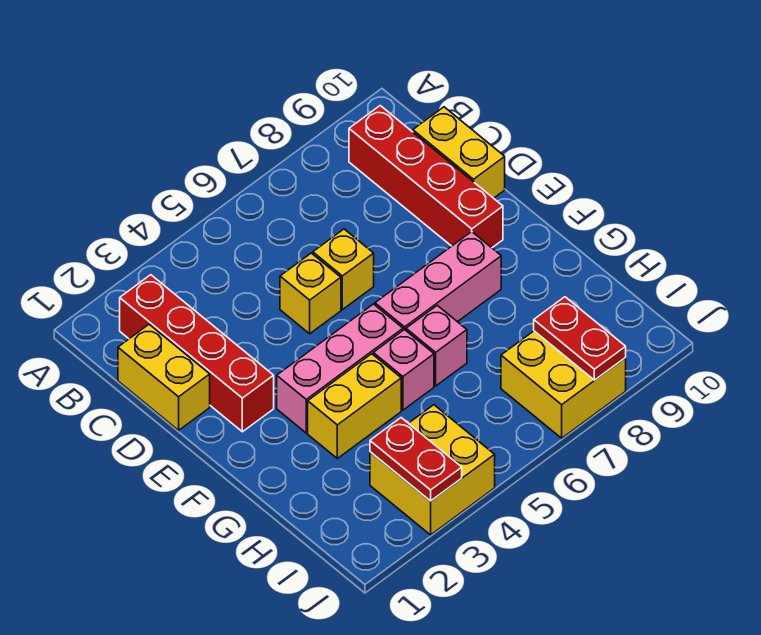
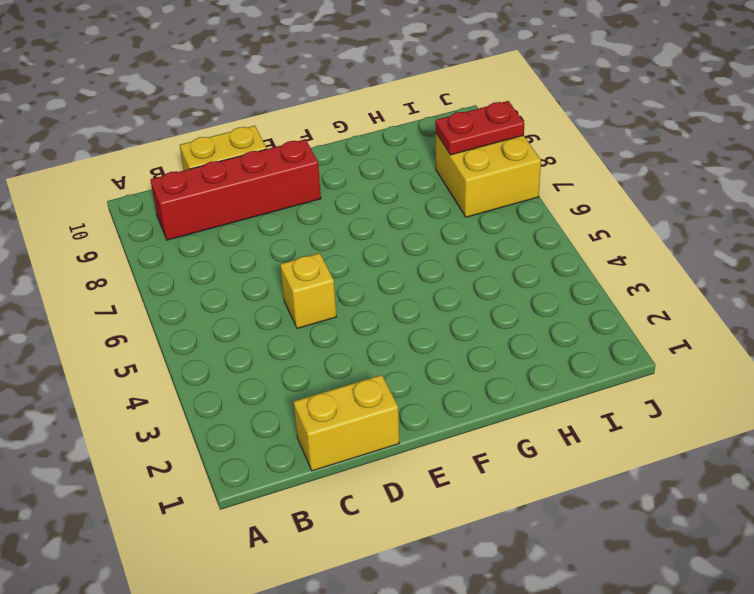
none -> red 1x4 brick [120,275,274,432]
none -> yellow 1x1 brick [313,229,374,310]
none -> pink 1x3 brick [277,304,403,433]

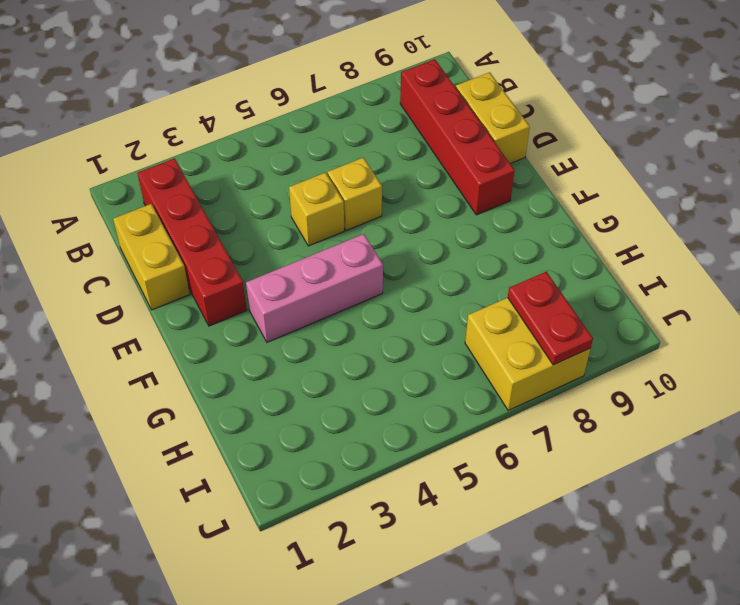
none -> pink 1x3 brick [375,232,501,330]
none -> yellow 1x2 brick [308,354,401,458]
none -> pink 1x1 brick [373,329,434,410]

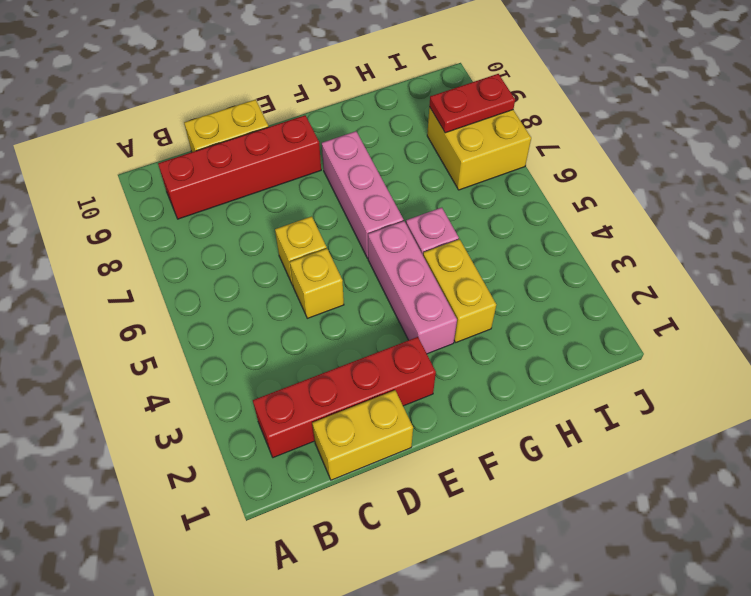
none -> pink 1x1 brick [406,305,467,386]
none -> yellow 2x2 brick [370,405,495,535]
none -> red 1x2 plate [370,418,462,501]

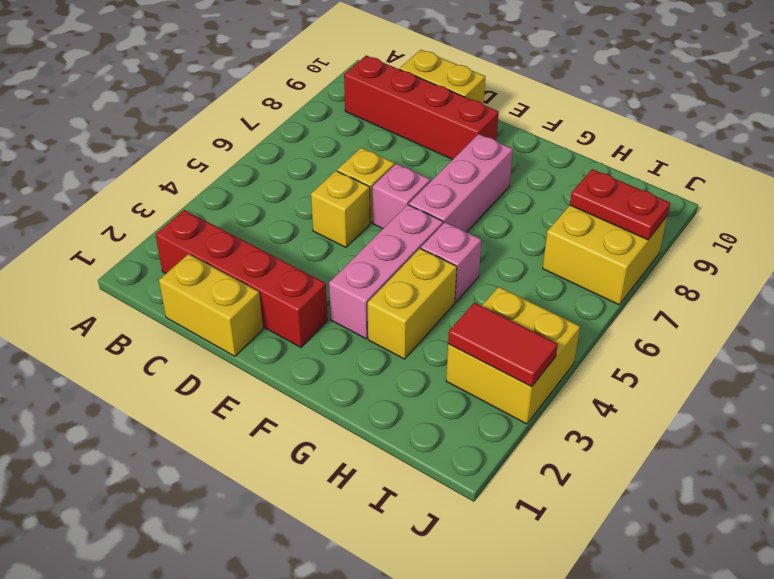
pink 1x1 brick [373,164,430,229] -> pink 1x1 brick moved to [406,305,467,386]
red 1x2 tile [448,302,558,387] -> red 1x2 plate [370,418,462,501]

